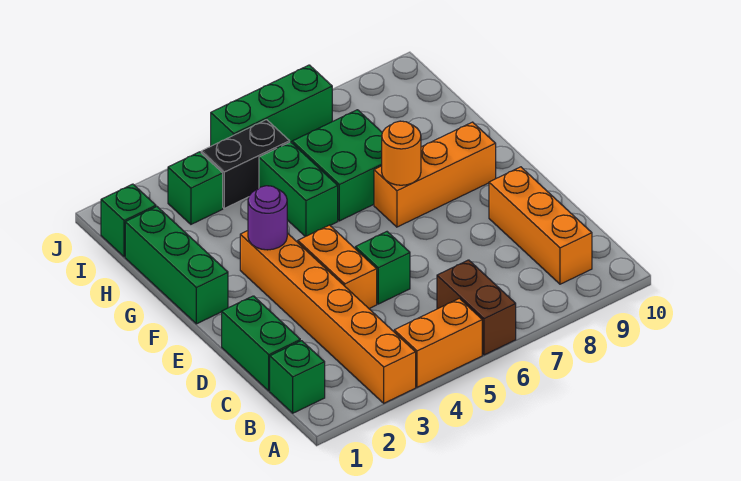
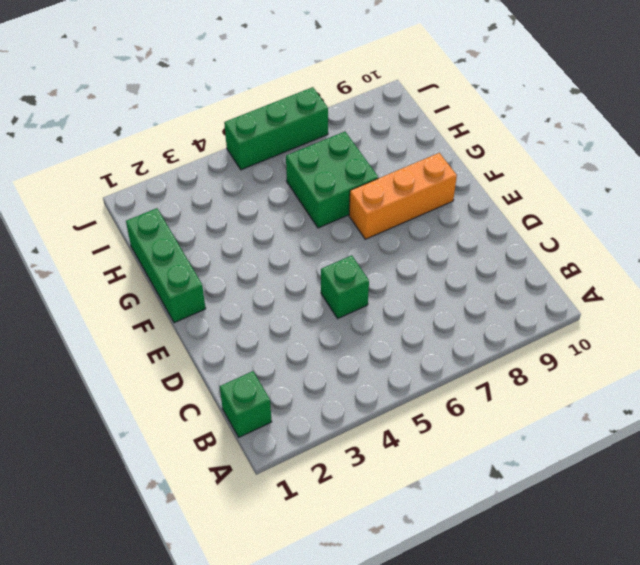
none -> orange 1x6 brick [240,231,416,403]
none -> orange 1x2 brick [394,298,482,387]
none -> brown 1x2 brick [437,260,516,355]

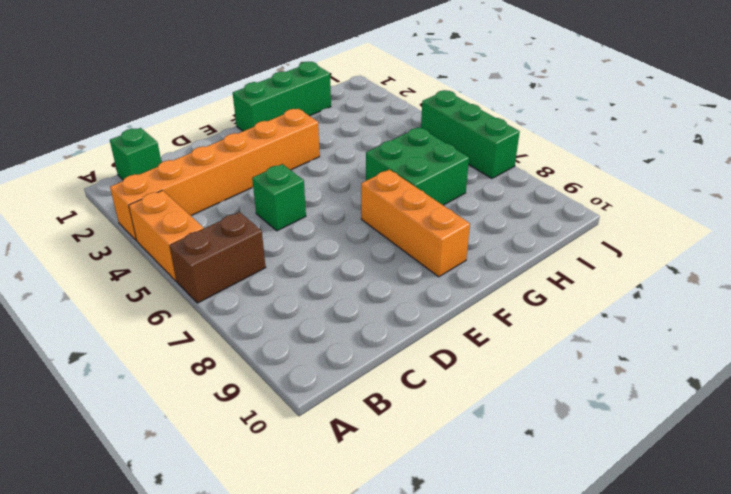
none -> orange 1x3 brick [489,167,592,284]
none -> green 1x2 brick [222,296,300,391]
none -> orange 1x2 brick [298,225,377,308]

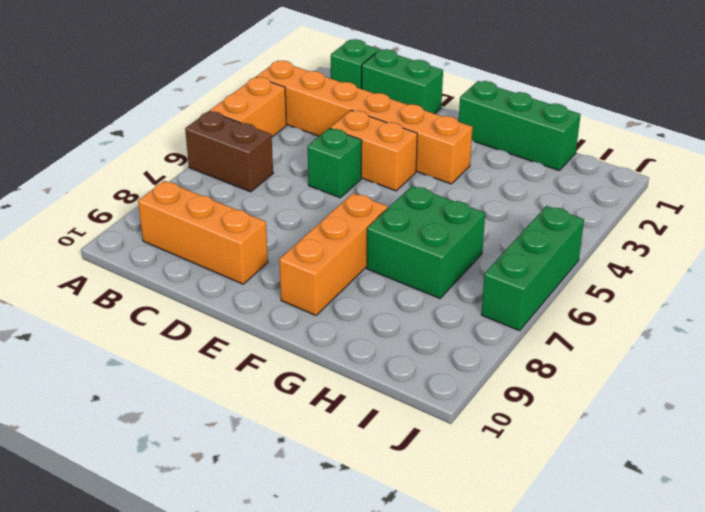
none -> green 1x2 brick [259,142,338,237]
none -> green 1x1 brick [101,184,156,257]
none -> green 1x1 brick [168,152,223,224]

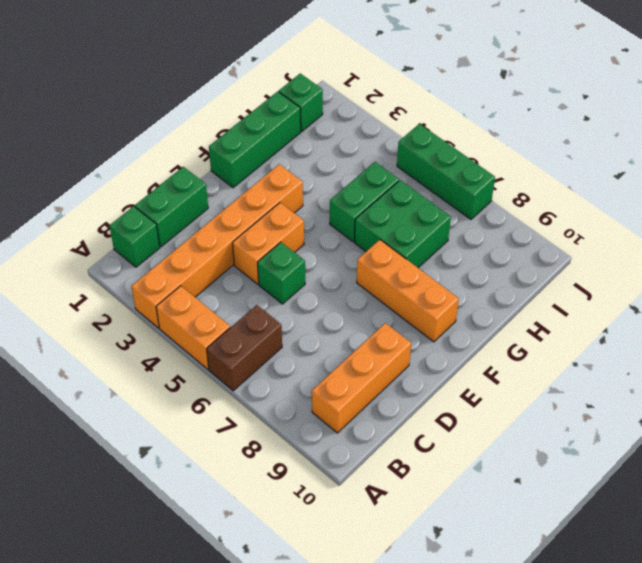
none -> green 1x1 brick [168,152,223,224]
none -> black 1x2 brick [201,120,290,208]
none -> purple 1x1 round brick [248,186,287,250]

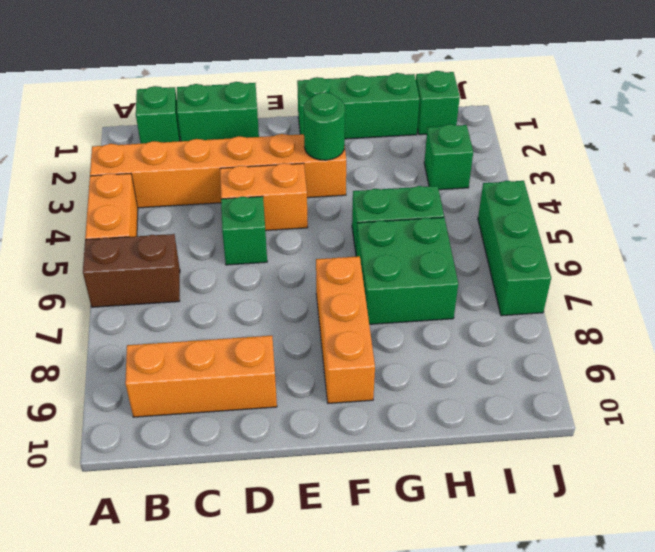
green 1x1 round brick [304,92,345,160] -> purple 1x1 round brick [248,186,287,250]
none -> black 1x2 brick [201,120,290,208]
none -> orange 1x1 round brick [382,121,421,185]

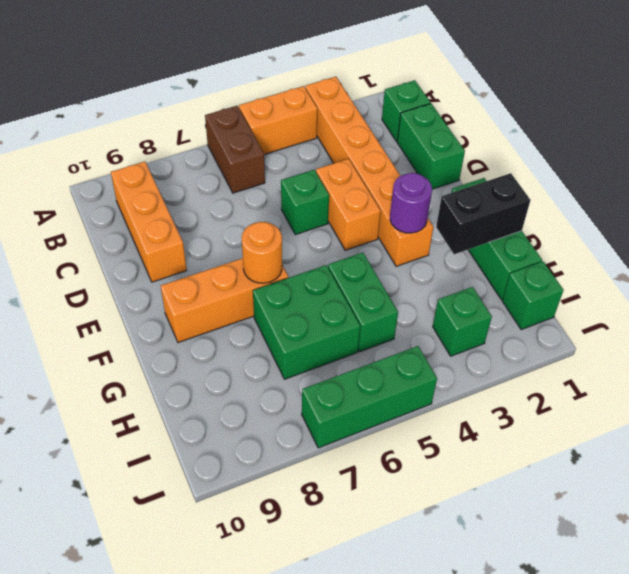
black 1x2 brick [436,173,530,254] -> black 1x2 brick moved to [201,120,290,208]

